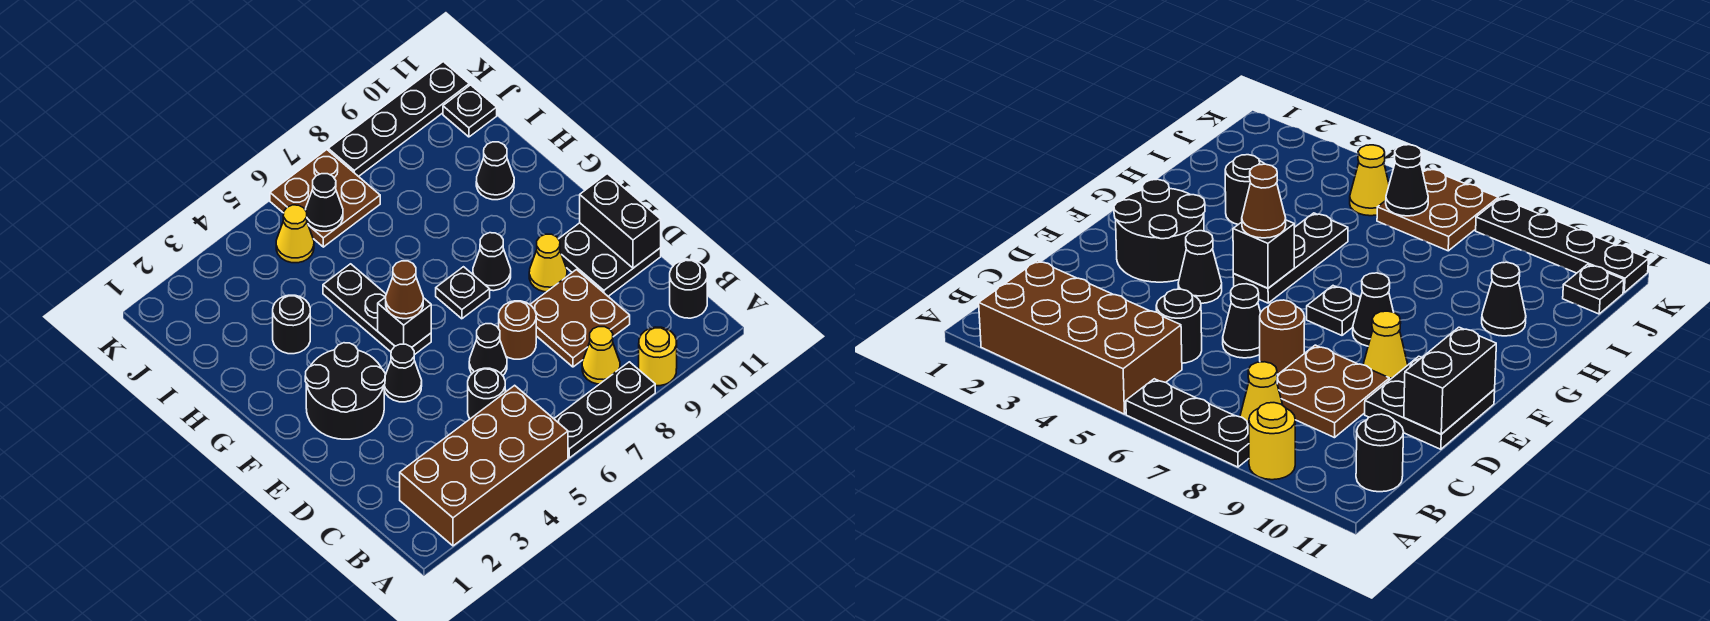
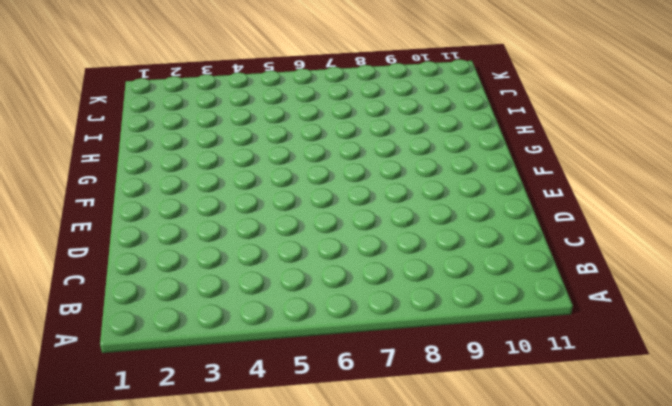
none -> brown 2x4 brick [400,385,568,546]
none -> black 1x3 plate [554,362,655,458]
none -> yellow 1x1 round brick [639,327,677,386]

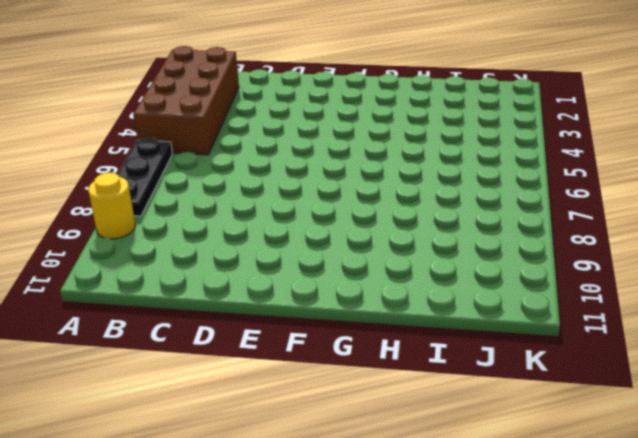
none -> yellow 1x1 cone [582,327,620,384]
none -> black 1x1 round brick [670,260,707,318]
none -> black 1x1 round brick [468,368,505,419]

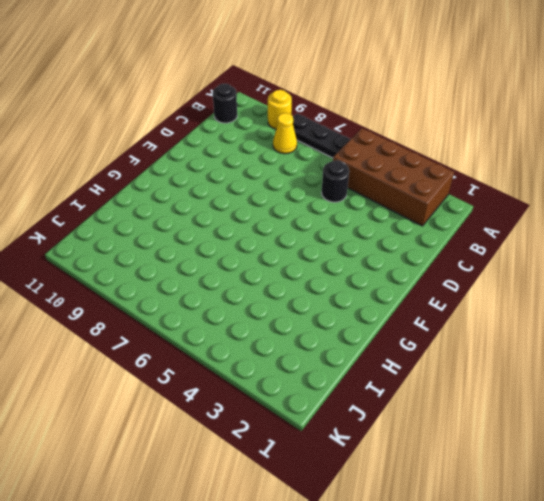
none -> brown 2x2 plate [530,270,630,367]
none -> black 1x1 cone [469,324,507,376]
none -> brown 1x1 round brick [499,301,536,359]

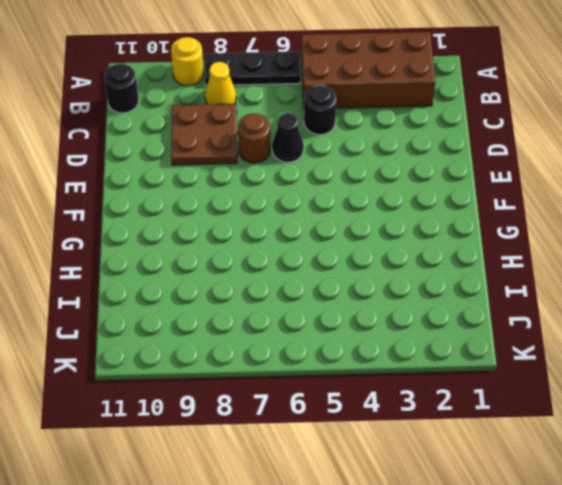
none -> black 2x2 plate [559,223,661,296]
none -> black 2x2 round brick [305,343,385,439]
none -> black 1x1 cone [384,344,422,402]

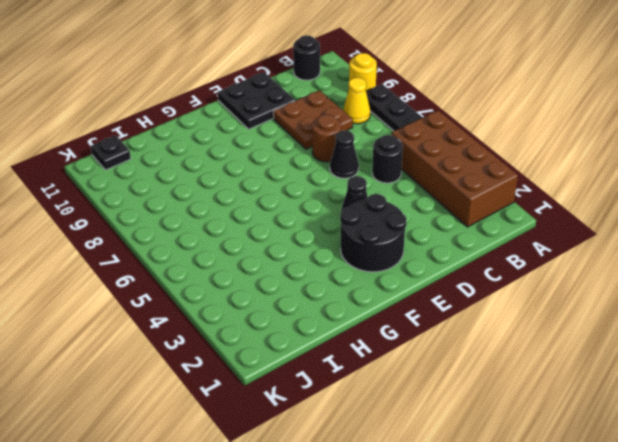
none -> yellow 1x1 cone [529,234,567,292]
none -> black 1x3 plate [323,264,431,355]
none -> black 1x1 plate [436,267,490,319]

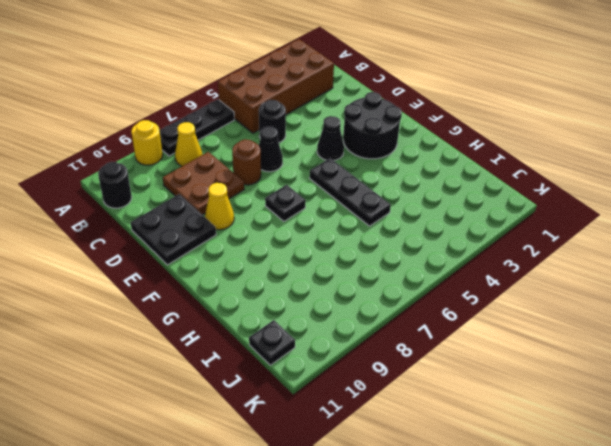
none -> black 1x1 cone [473,233,511,291]
none -> black 1x1 round brick [273,295,310,354]
none -> black 1x1 cone [476,142,514,200]

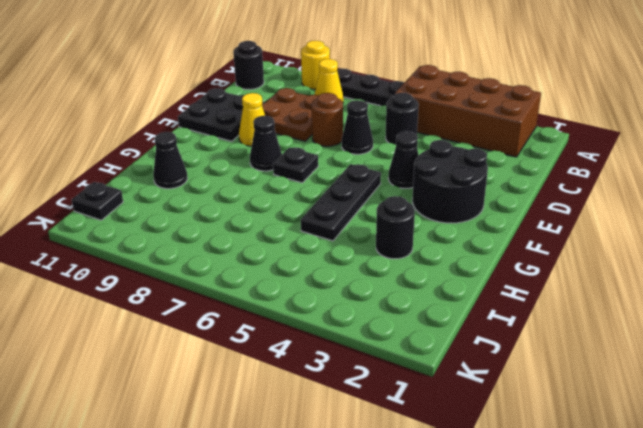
none -> yellow 1x1 cone [276,205,314,263]
none -> brown 2x2 plate [270,150,380,247]
none -> black 1x4 plate [328,62,469,177]

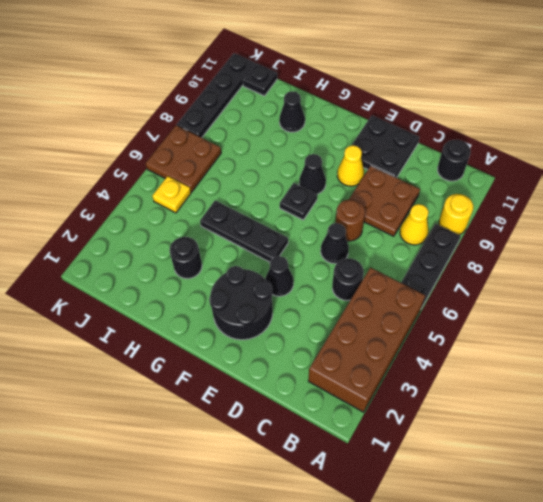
yellow 1x1 plate [152,176,191,213] -> yellow 1x1 cone [276,205,314,263]
none -> black 1x2 brick [580,174,661,268]
none -> black 1x1 brick [378,297,431,347]
none -> black 1x1 cone [306,174,343,231]

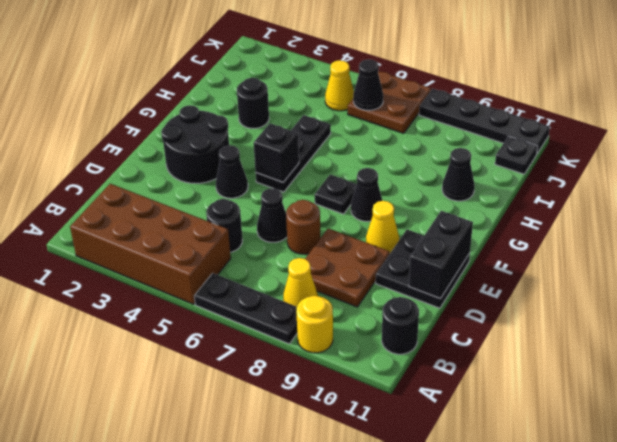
none -> brown 1x1 cone [386,261,423,319]

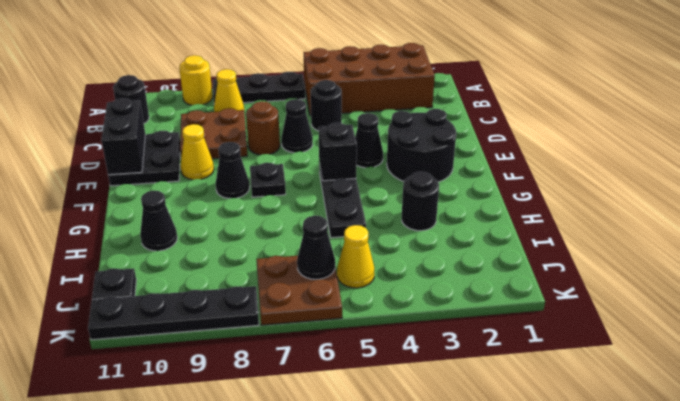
none -> brown 1x1 cone [386,261,423,319]

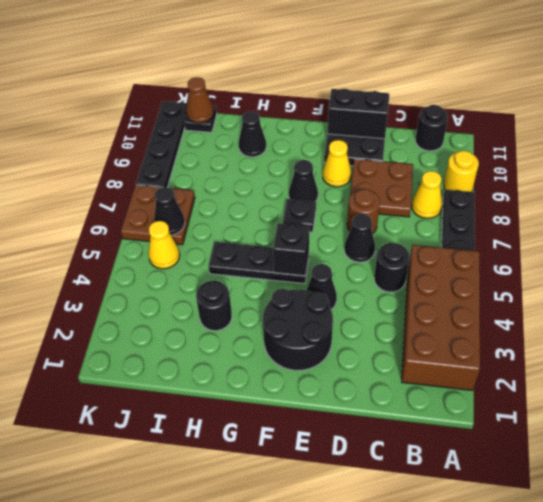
brown 1x1 cone [186,77,214,123] -> brown 1x1 cone moved to [386,261,423,319]

